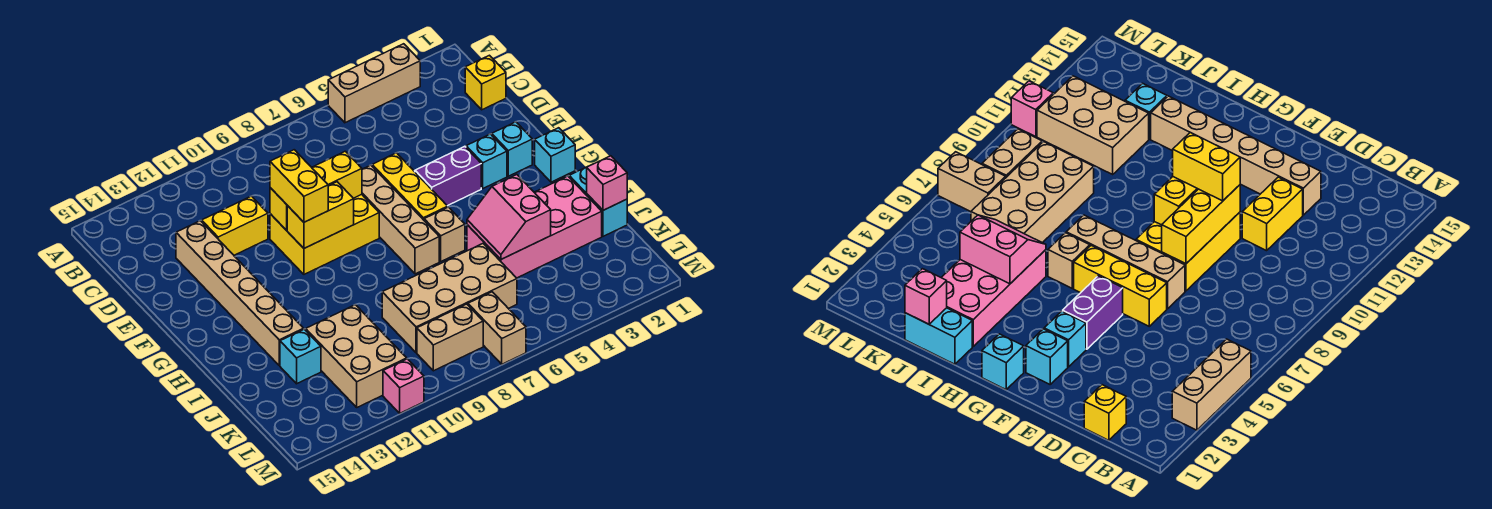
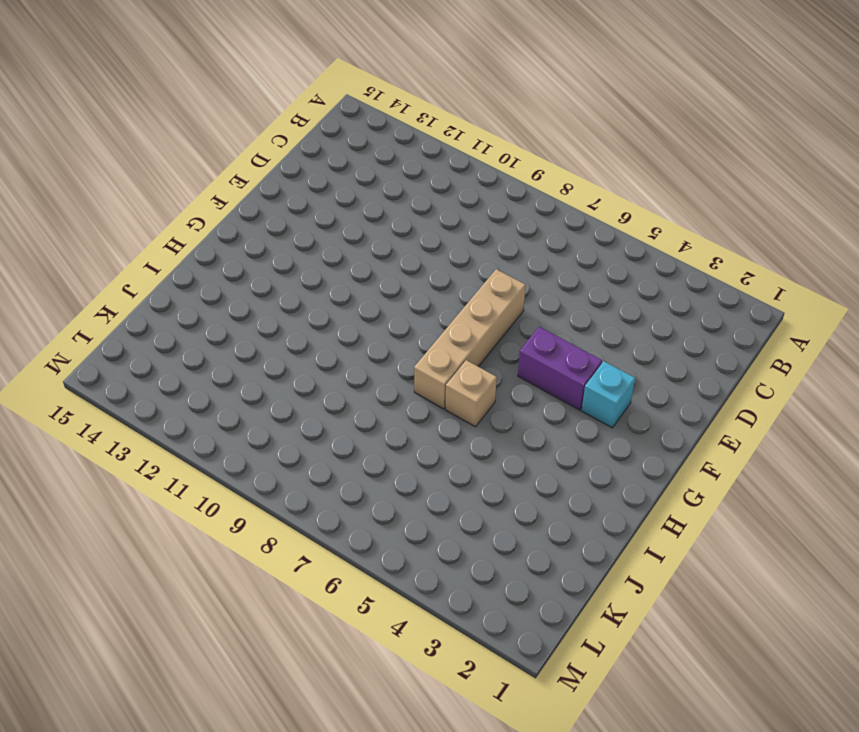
none -> tan 1x3 brick [328,44,420,123]
none -> yellow 1x1 brick [465,55,506,110]
none -> yellow 1x2 brick [202,196,268,255]

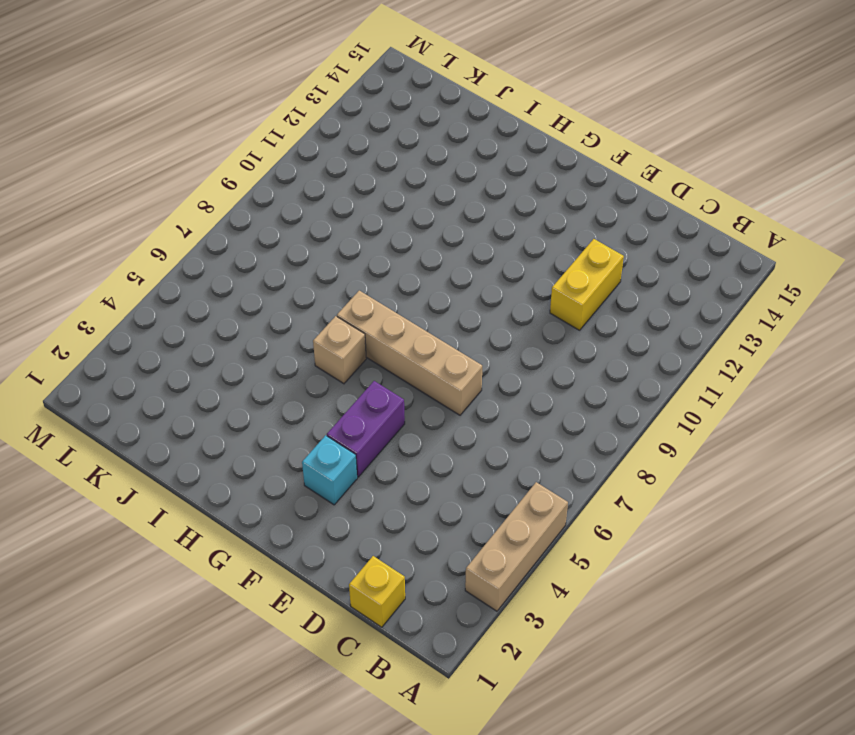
none -> tan 1x6 brick [176,221,304,366]
none -> yellow 1x3 brick [372,153,448,220]
none -> yellow 2x3 brick [270,194,379,274]

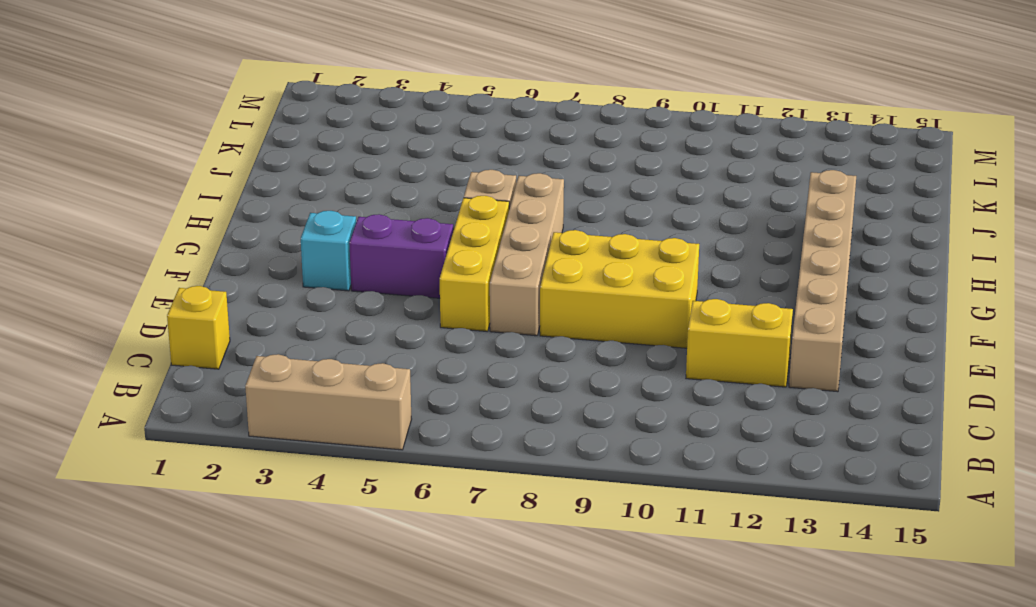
none -> cyan 1x1 brick [492,122,532,176]
none -> cyan 1x1 brick [535,128,575,182]
none -> cyan 1x2 brick [569,167,627,236]

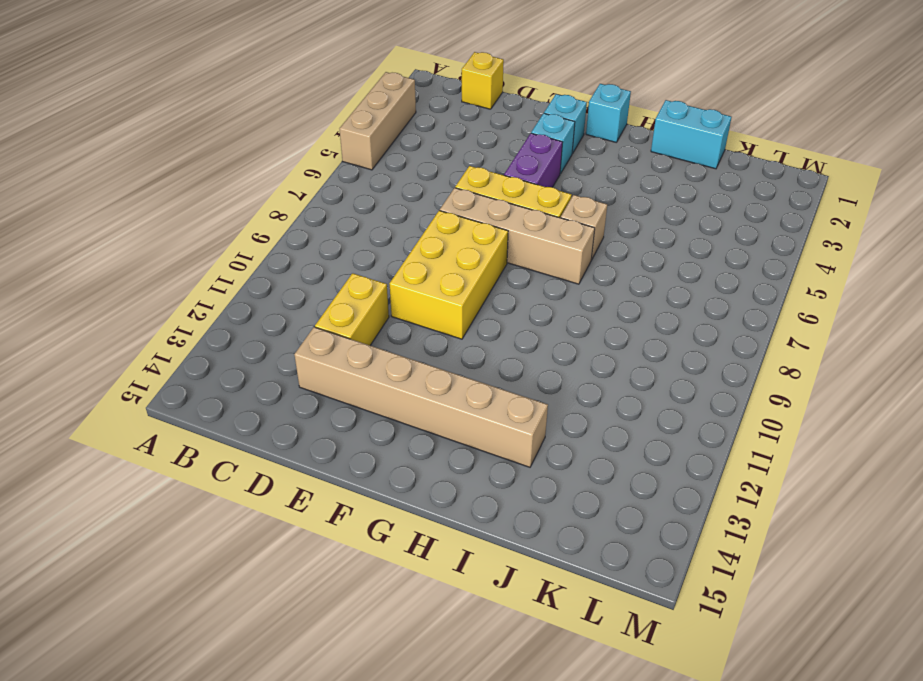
none -> pink 2x4 brick [467,176,602,278]
none -> tan 2x4 brick [382,244,517,353]
none -> tan 2x3 brick [306,305,407,407]

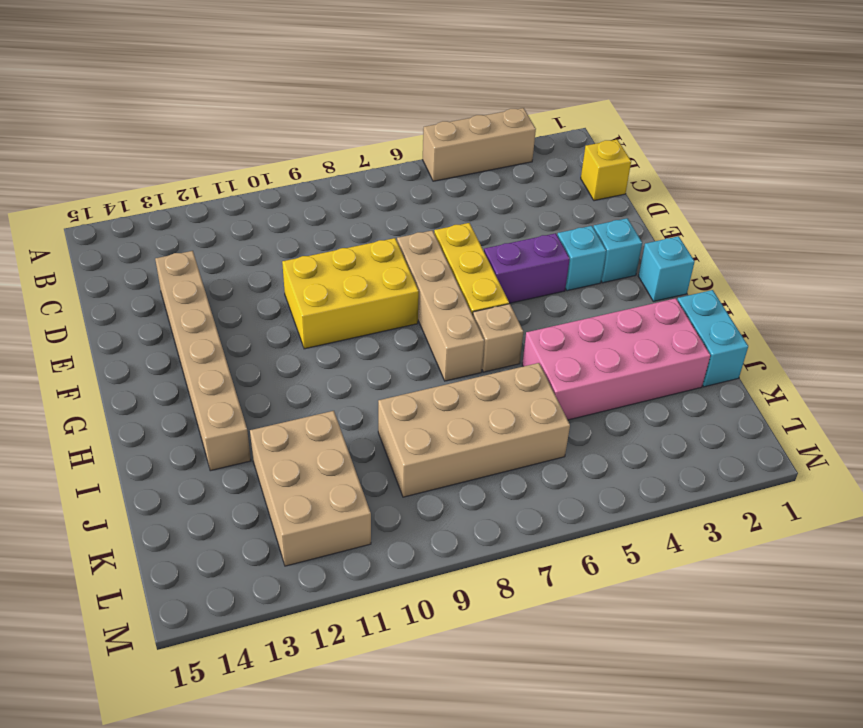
none -> yellow 1x2 brick [202,196,268,255]
none -> cyan 1x1 brick [280,329,321,384]
none -> tan 1x2 brick [468,292,526,364]

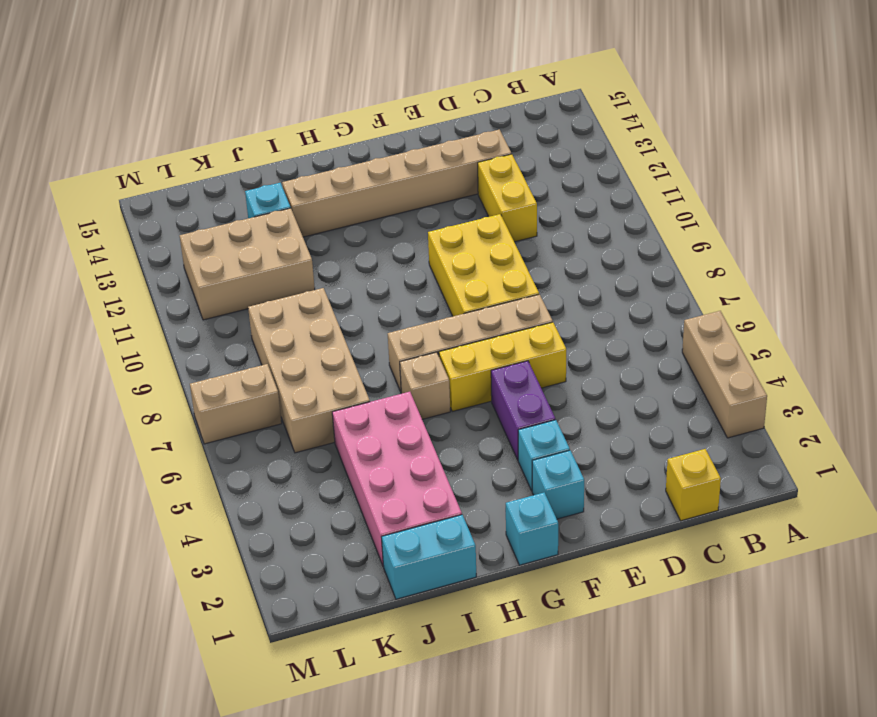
none -> tan 1x2 brick [417,304,483,371]
none -> pink 1x1 brick [383,359,424,413]
none -> yellow 1x3 brick [270,151,362,230]

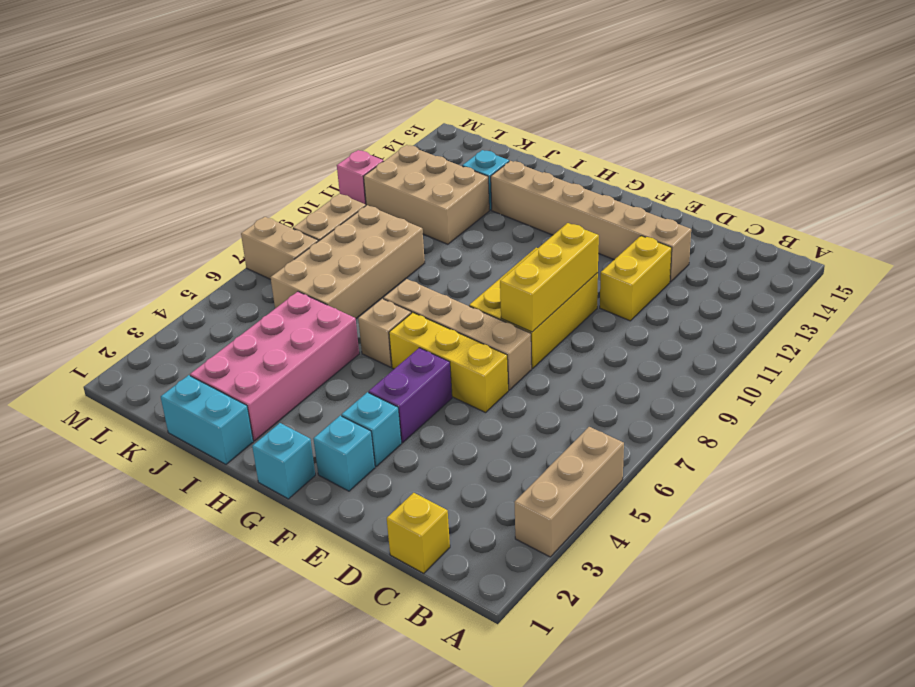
none -> yellow 1x2 brick [287,182,354,248]
none -> pink 2x2 slope [467,175,551,259]
none -> pink 1x1 brick [587,156,627,210]

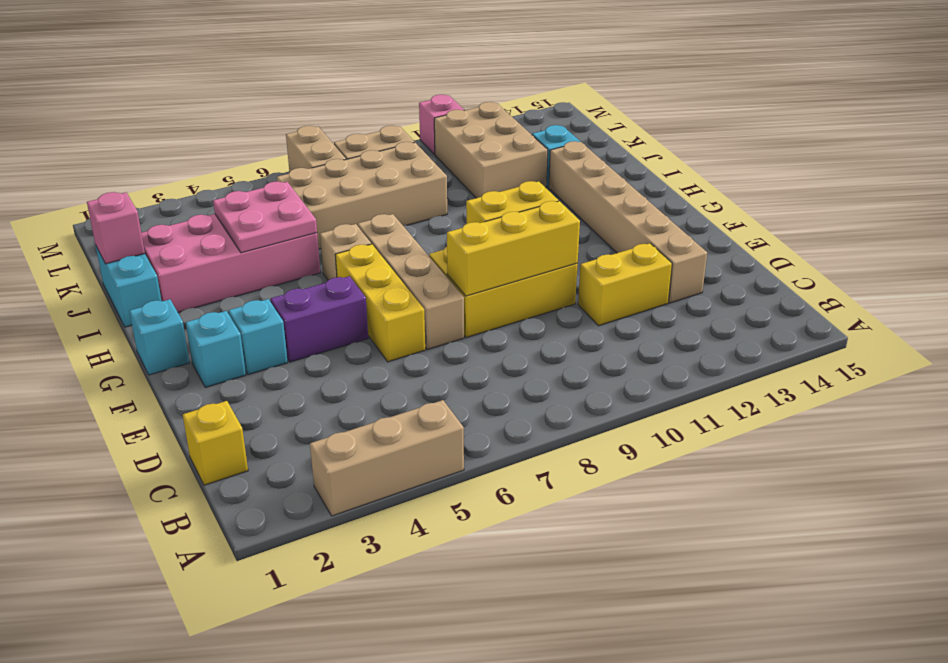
pink 2x2 plate [213,181,317,253] -> pink 2x2 slope [467,175,551,259]
none -> yellow 1x2 brick [270,150,328,222]

